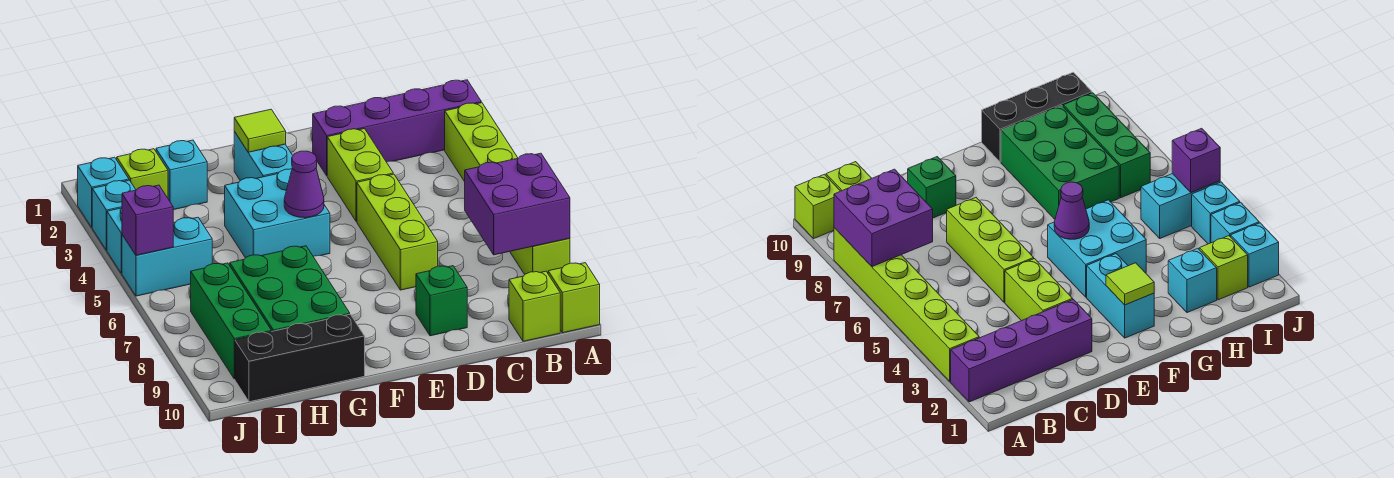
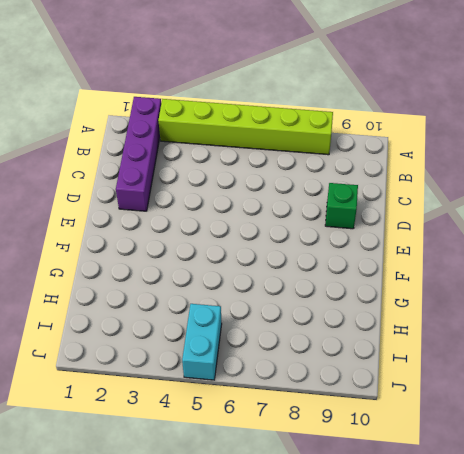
none -> lime 1x1 brick [548,263,600,333]
none -> lime 1x1 brick [509,271,560,341]
none -> lime 1x2 brick [327,129,393,222]

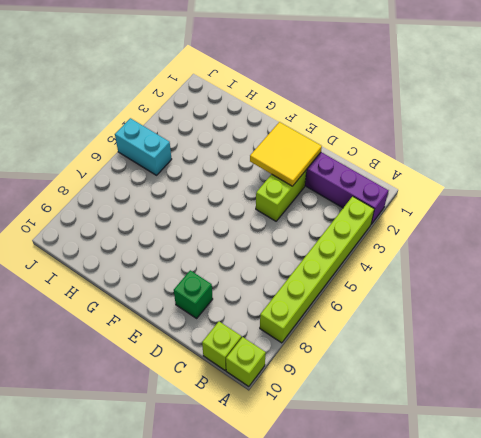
yellow 2x2 tile [250,122,322,186] -> none
none -> lime 1x3 brick [357,174,438,290]
none -> cyan 1x2 brick [234,132,293,180]
none -> cyan 2x2 brick [225,169,330,258]

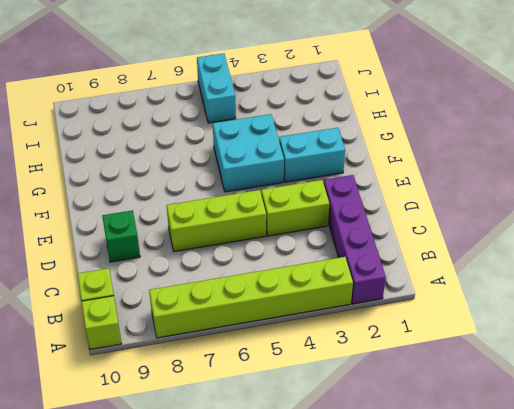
none -> green 2x3 brick [230,246,350,332]
none -> black 1x3 brick [235,314,365,402]
none -> cyan 1x1 brick [156,140,207,210]

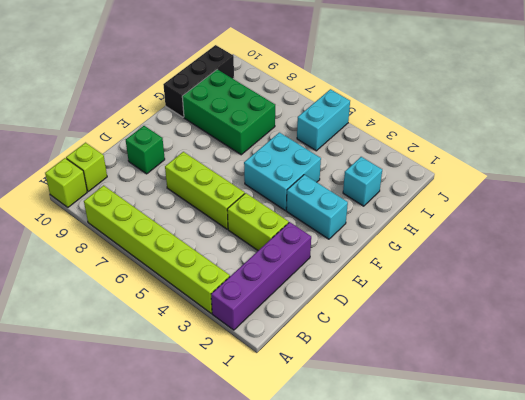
none -> lime 1x1 brick [117,149,168,198]
none -> green 1x3 brick [191,263,271,379]
none -> cyan 1x1 brick [78,157,129,227]

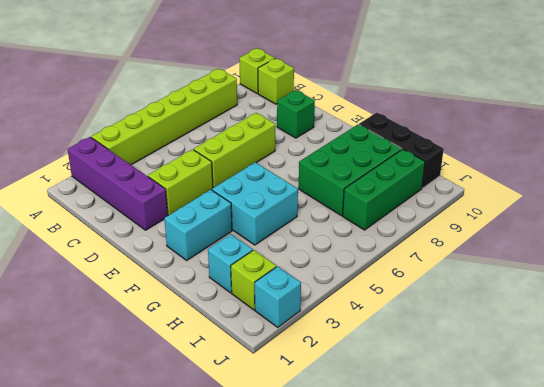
none -> cyan 1x2 brick [122,217,212,296]
none -> cyan 1x1 brick [92,180,136,250]
none -> cyan 1x1 brick [107,208,122,273]

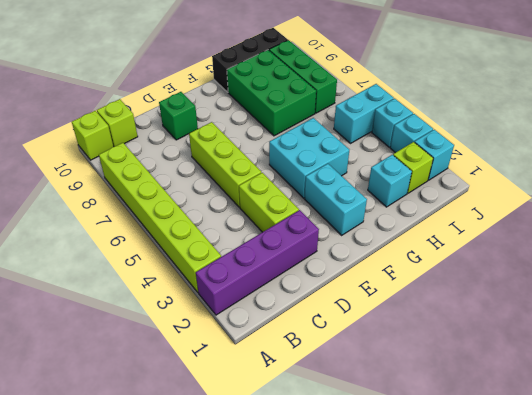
none -> purple 2x2 brick [465,153,570,255]
none -> lime 1x1 tile [234,109,286,152]
none -> purple 1x1 cone [284,151,324,218]

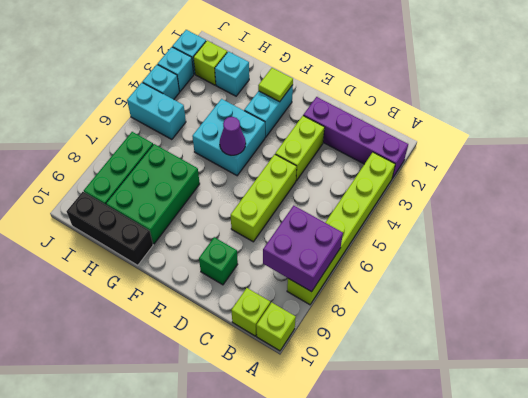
none -> purple 1x1 brick [122,185,173,255]

